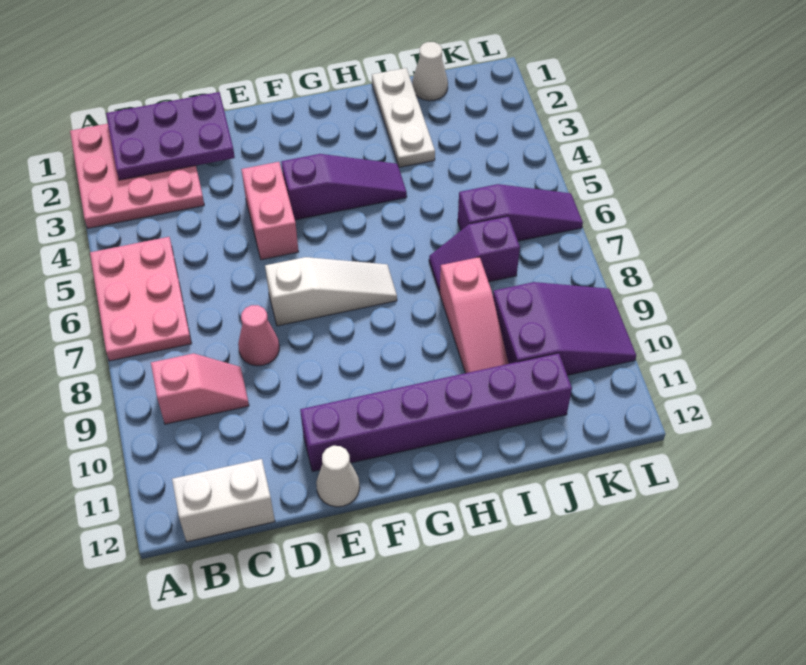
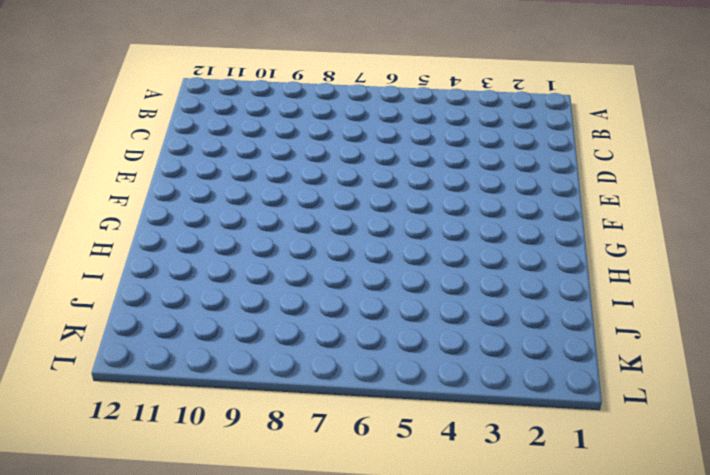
none -> pink 3x3 plate [70,124,204,228]
none -> pink 2x3 plate [90,237,192,361]
none -> pink 1x2 slope [151,353,249,424]

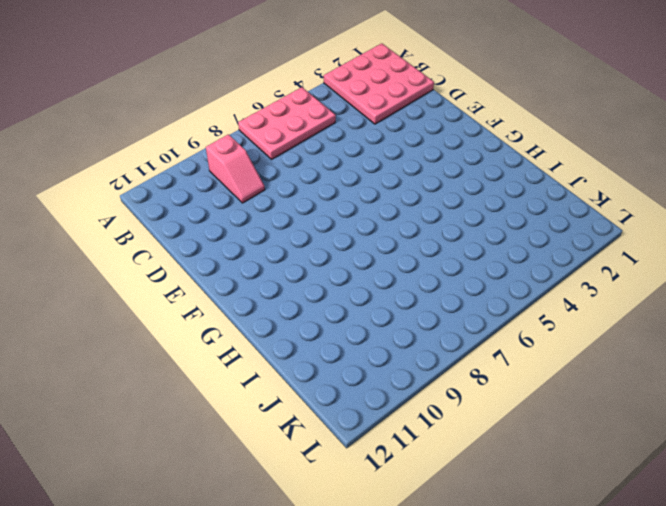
none -> white 1x2 brick [172,459,275,542]
none -> pink 1x1 cone [238,305,279,366]
none -> pink 1x2 brick [241,162,299,260]

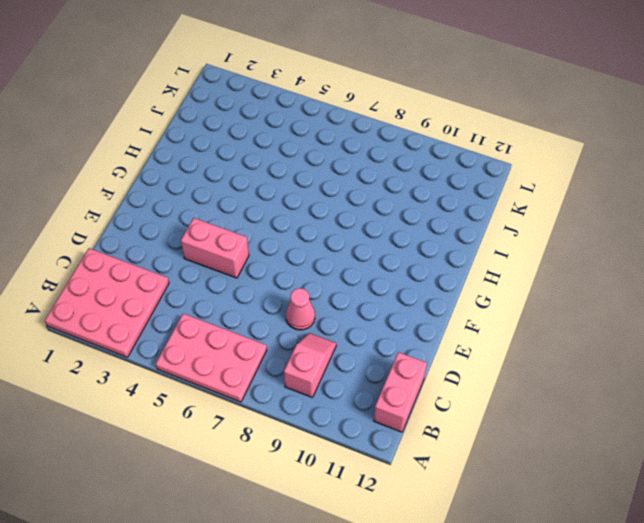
pink 1x2 brick [374,352,427,432] -> white 1x2 brick [172,459,275,542]
none -> white 1x3 slope [265,257,397,326]
none -> purple 1x6 brick [300,353,572,471]
none -> white 1x1 cone [316,446,360,507]

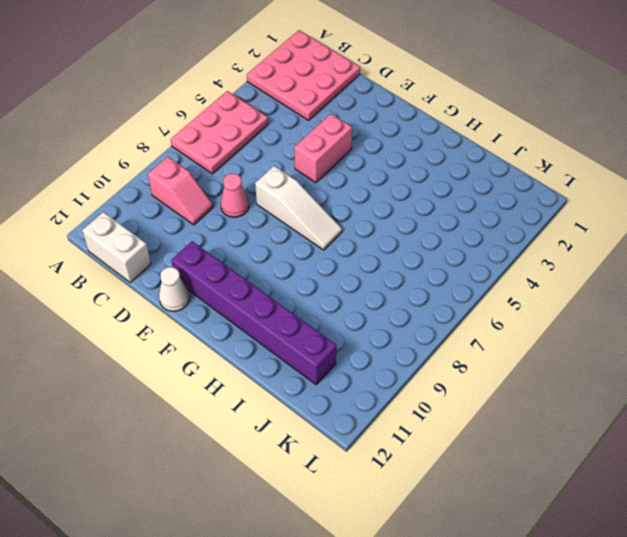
none -> purple 1x3 slope [281,154,407,220]
none -> white 1x3 plate [372,68,435,167]
none -> purple 1x2 slope [429,216,520,292]

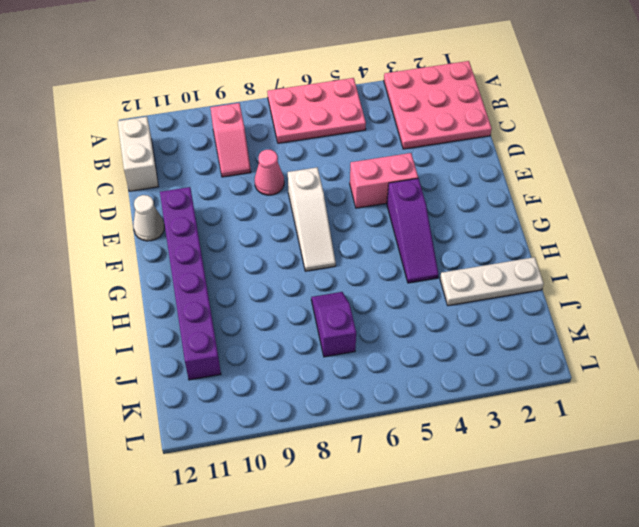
none -> pink 1x3 slope [440,257,509,373]
none -> white 1x1 cone [412,42,448,101]
none -> purple 1x3 slope [458,184,583,241]

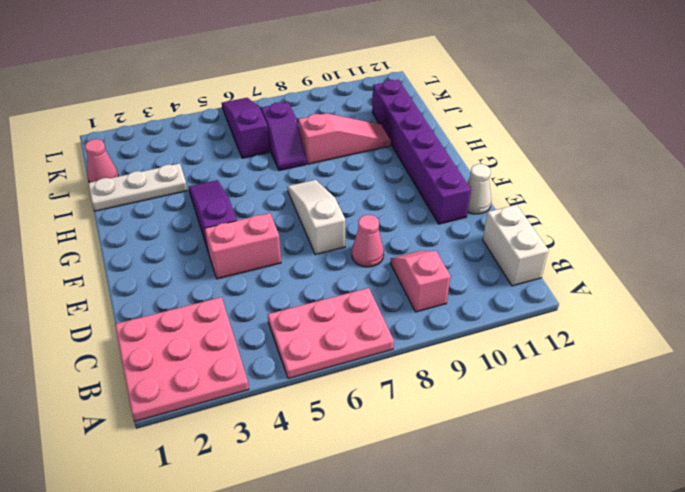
pink 1x1 cone [85,139,118,183] -> white 1x1 cone [412,42,448,101]
none -> purple 2x3 slope [493,282,636,375]
none -> purple 2x3 plate [106,92,235,180]

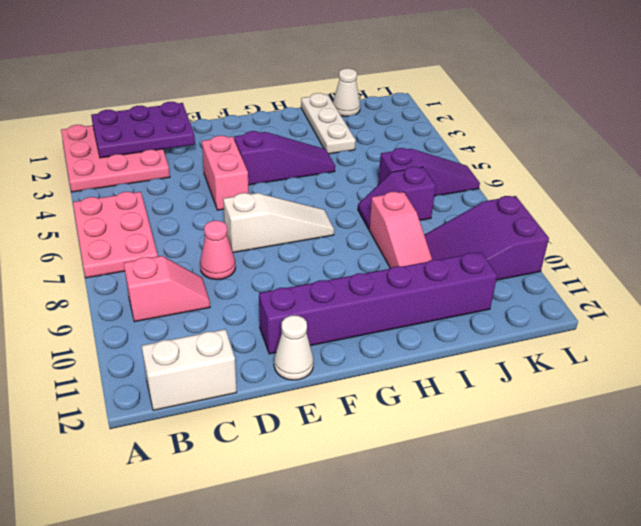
purple 2x3 slope [424,196,549,280] -> purple 2x3 slope turned to [493,282,636,375]

